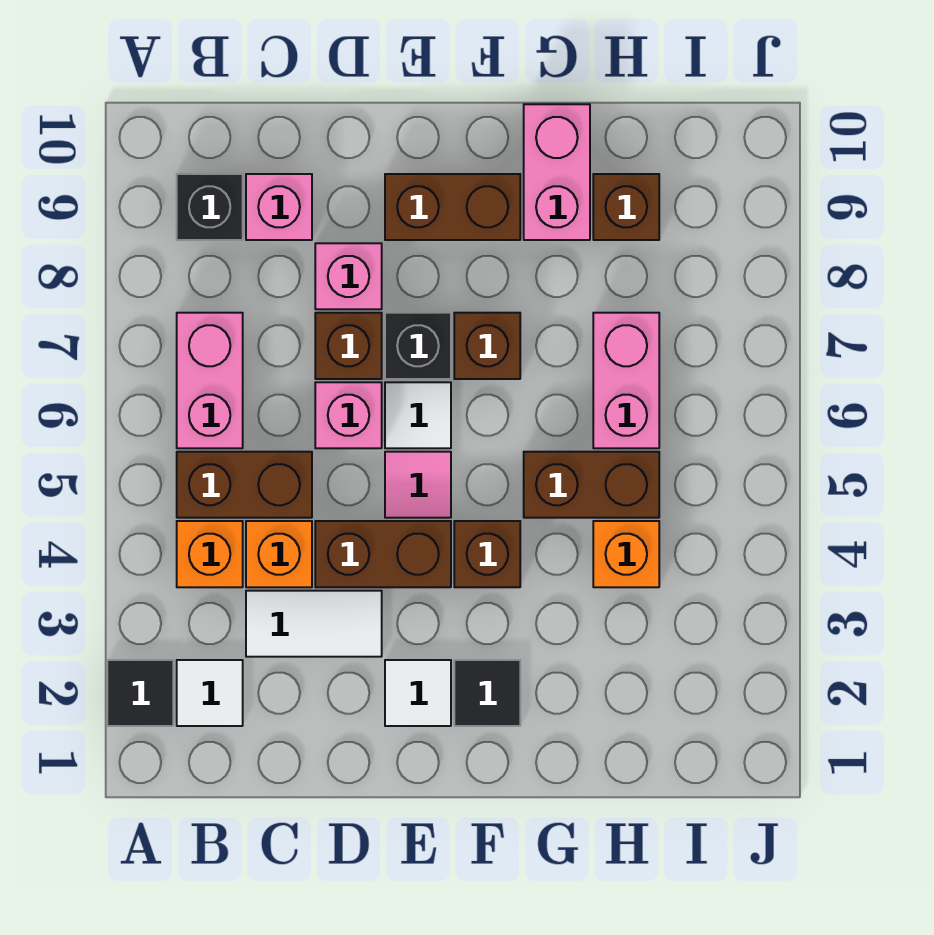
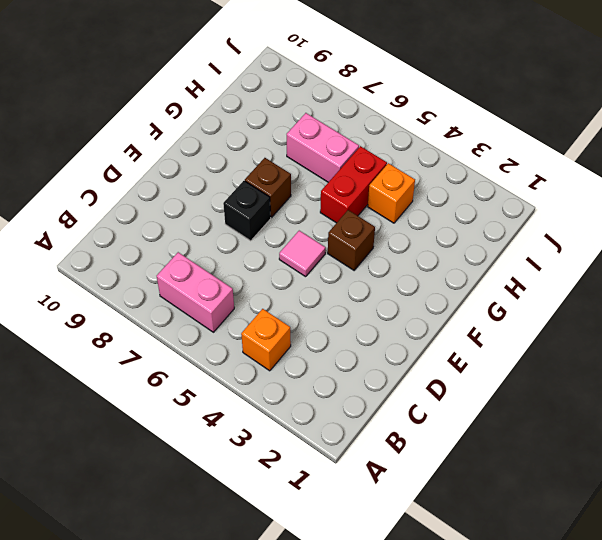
red 1x2 brick [320,146,387,223] -> brown 1x2 brick [524,452,659,518]
none -> black 1x1 tile [107,660,173,726]
none -> white 1x1 tile [177,660,243,726]
none -> brown 1x2 brick [177,452,312,518]

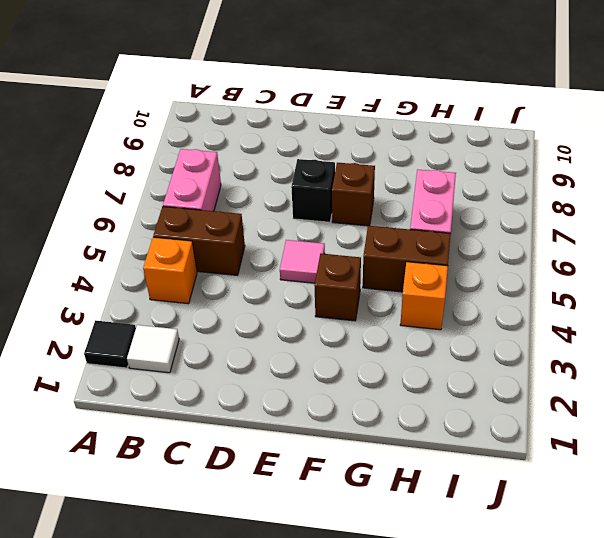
none -> black 1x1 brick [177,174,243,240]
none -> white 1x2 tile [246,591,382,657]
none -> orange 1x1 brick [246,521,312,587]

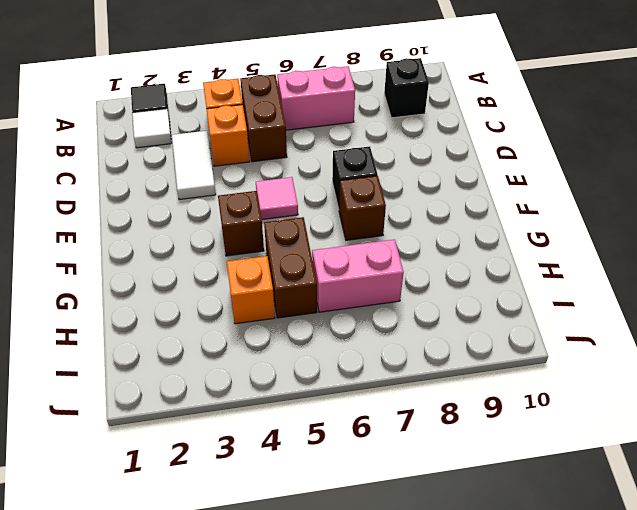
none -> pink 1x1 brick [246,174,312,240]
none -> brown 1x2 brick [315,521,451,587]
none -> pink 1x1 brick [315,382,382,448]

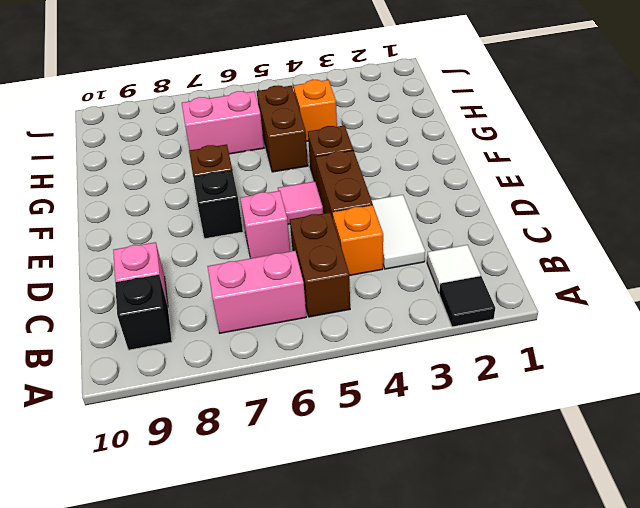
none -> orange 1x1 brick [177,521,243,587]
none -> brown 1x1 brick [315,313,382,379]
none -> pink 1x1 brick [315,243,382,309]

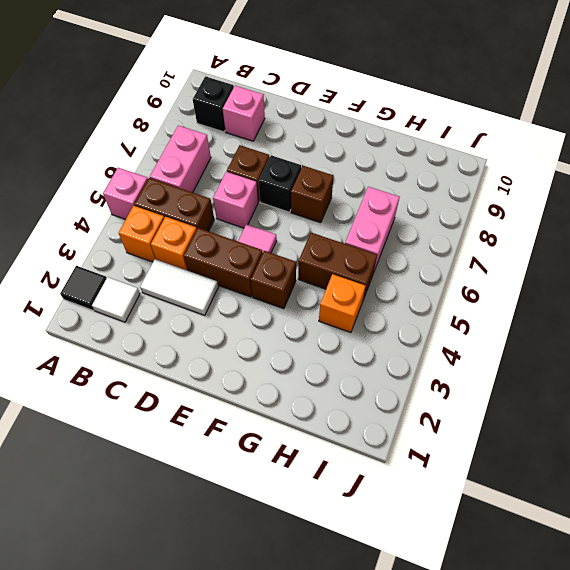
pink 1x1 brick [103,168,148,219] -> pink 1x1 brick moved to [315,243,382,309]
none -> white 1x1 tile [385,660,451,726]
none -> white 1x1 tile [385,382,451,448]
none -> brown 1x2 brick [385,174,520,240]

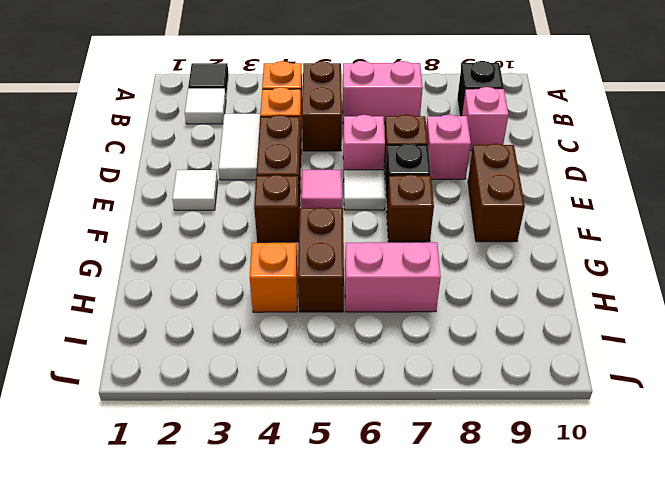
none -> black 1x1 tile [454,660,520,726]
none -> pink 1x2 brick [524,104,590,240]
none -> brown 1x1 brick [593,174,659,240]

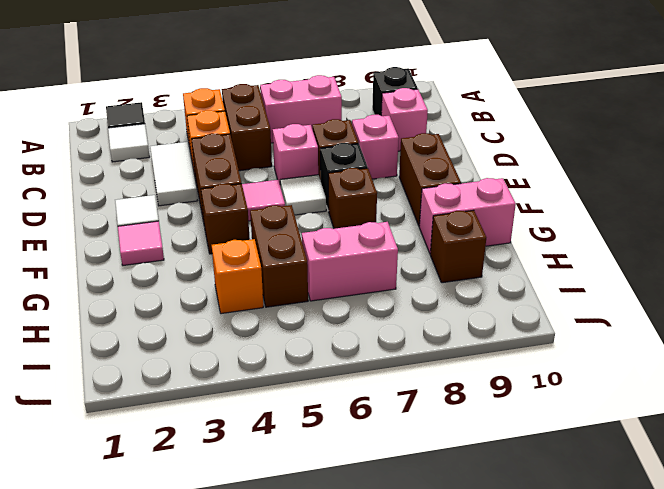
pink 1x1 tile [118,221,164,265] -> black 1x1 tile [454,660,520,726]

